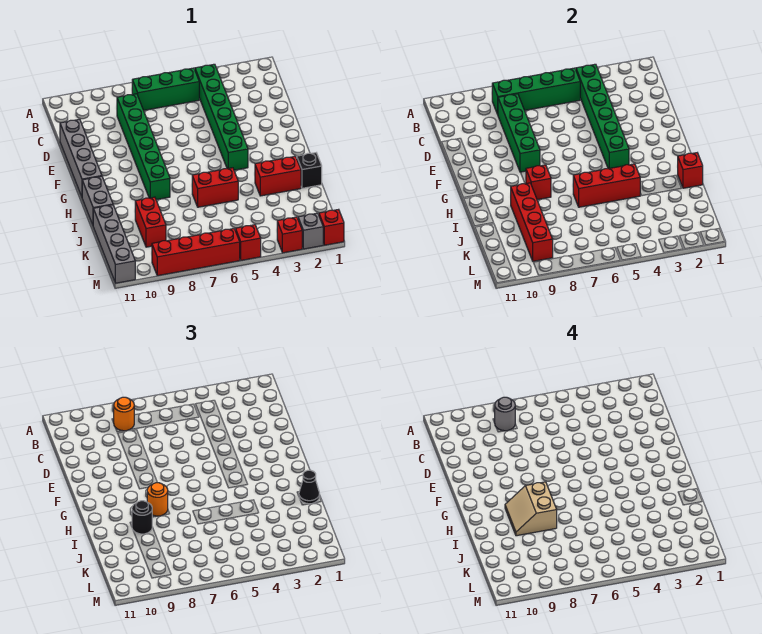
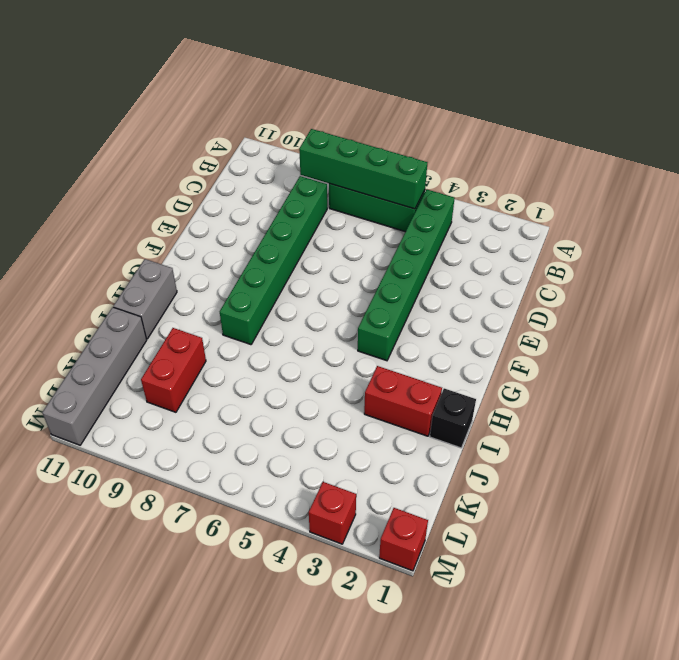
none -> grey 1x4 brick [60,119,102,197]
none -> red 1x2 brick [192,168,238,207]
none -> grey 1x1 brick [298,213,323,249]

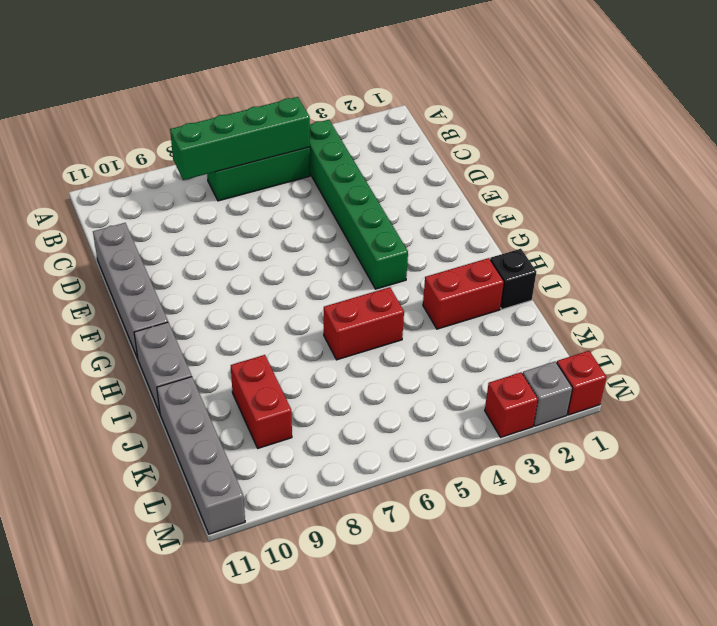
none -> green 1x6 brick [117,94,170,200]
none -> red 1x1 brick [235,225,261,260]
none -> red 1x4 brick [152,229,240,276]

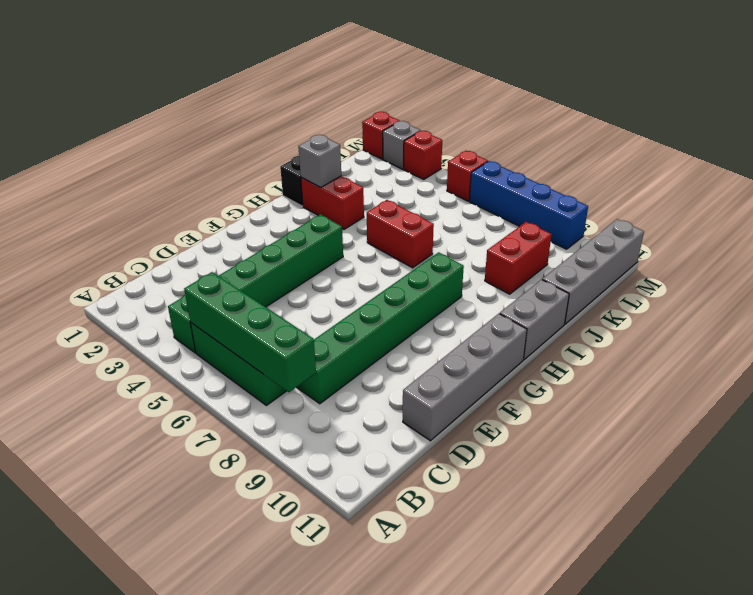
grey 1x1 brick [298,135,341,188] -> none
blue 1x4 brick [469,161,588,249] -> red 1x4 brick [152,229,240,276]
none -> green 1x6 brick [576,64,629,169]
none -> green 1x4 brick [498,94,540,172]
none -> red 1x1 brick [526,165,551,200]

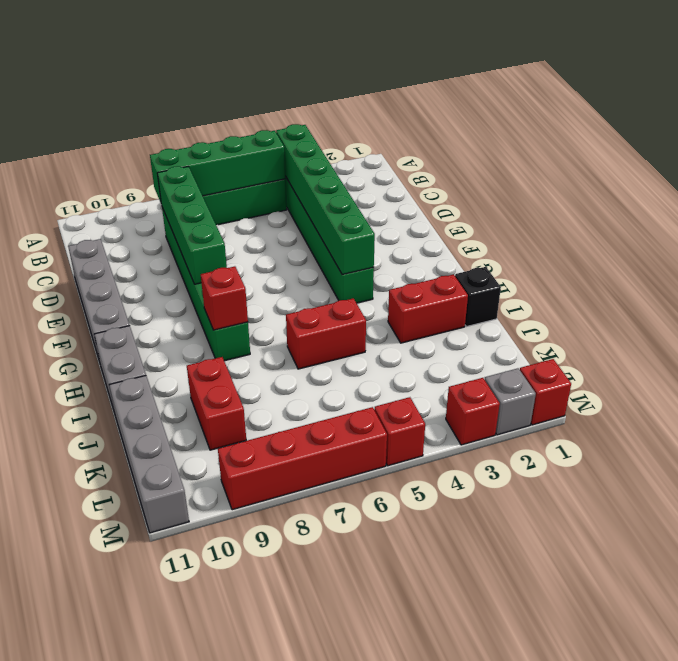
none -> red 1x1 brick [678,153,703,188]
none -> red 1x3 brick [573,164,640,207]
none -> red 1x4 brick [511,183,553,261]

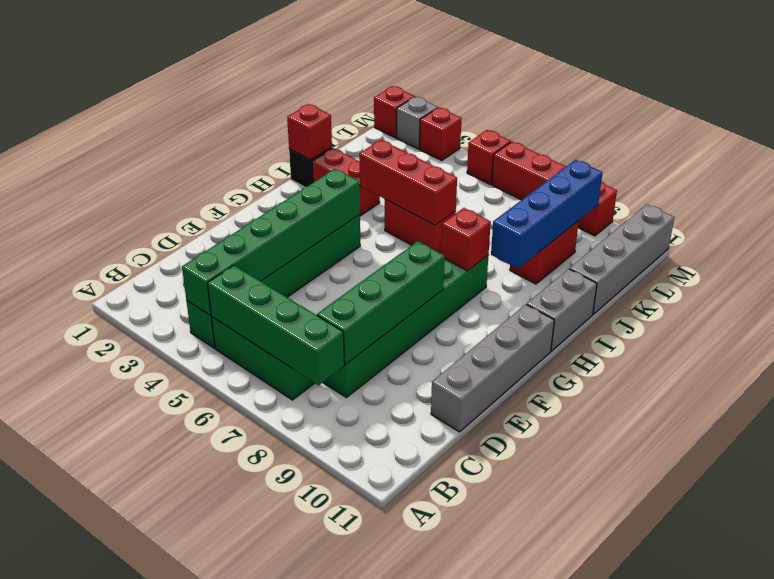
blue 1x4 brick [491,160,603,269] -> red 1x4 brick [511,183,553,261]
none -> orange 1x1 round brick [114,397,134,431]
none -> orange 1x1 round brick [147,483,168,516]
none -> black 1x1 cone [299,470,320,504]

